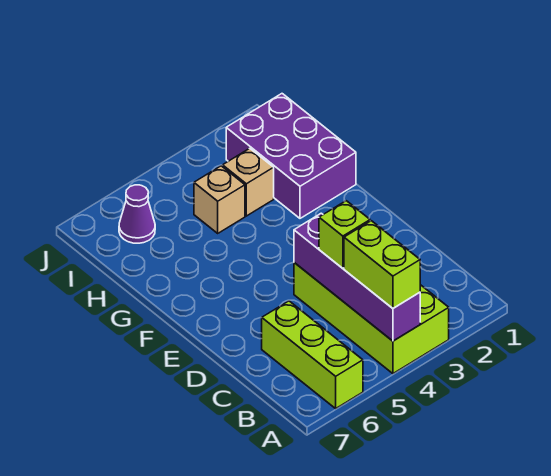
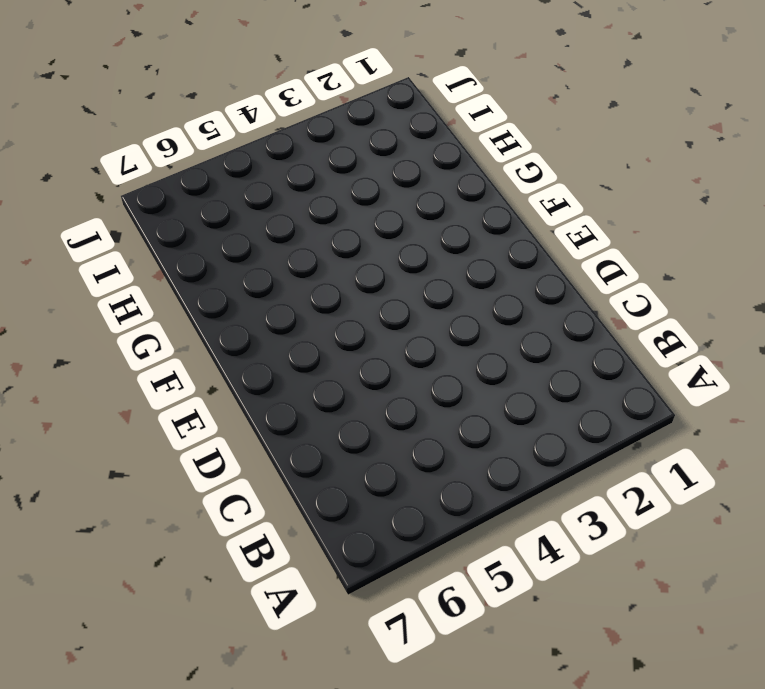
none -> lime 2x4 brick [294,263,449,374]
none -> lime 1x3 brick [262,301,363,408]

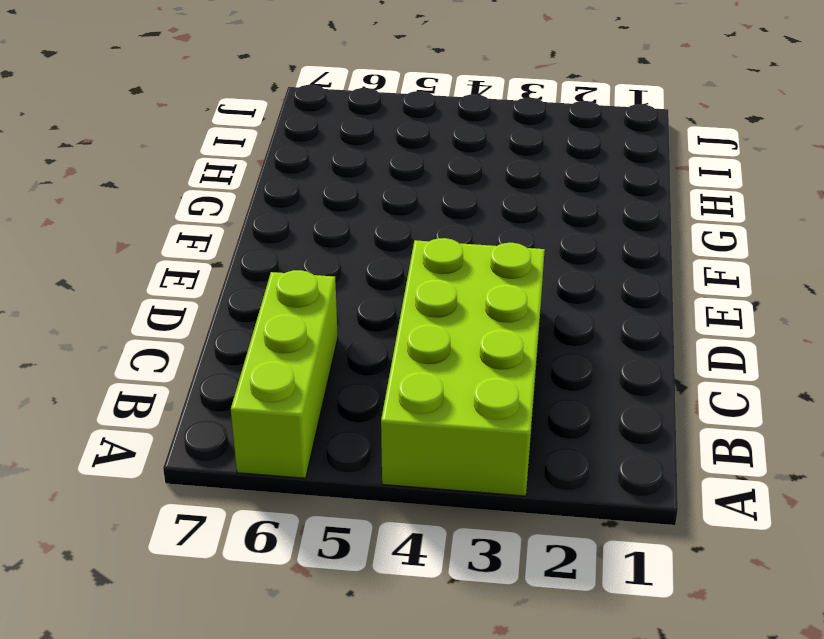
none -> purple 2x3 brick [226,94,356,218]
none -> tan 1x1 brick [223,148,274,216]

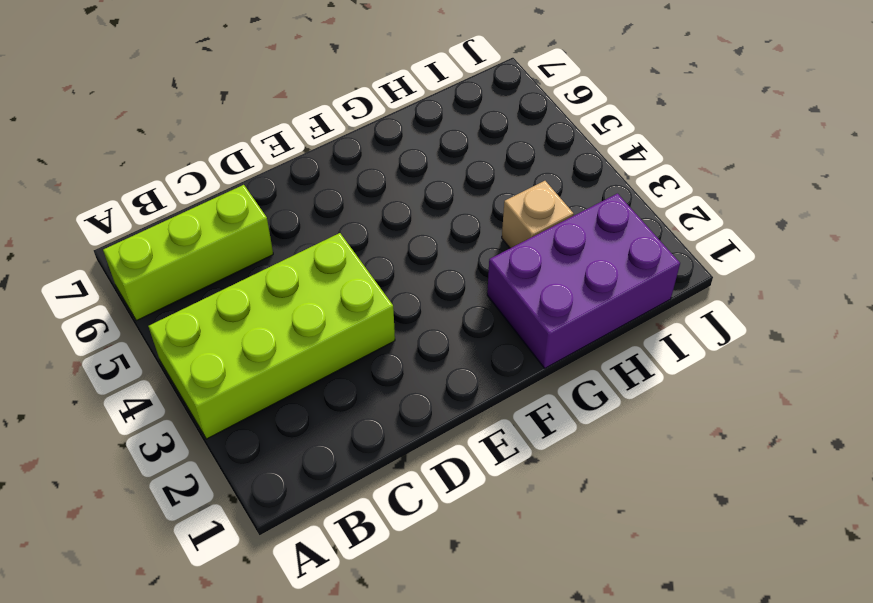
none -> tan 1x1 brick [194,166,245,233]
none -> purple 1x1 cone [119,185,155,243]

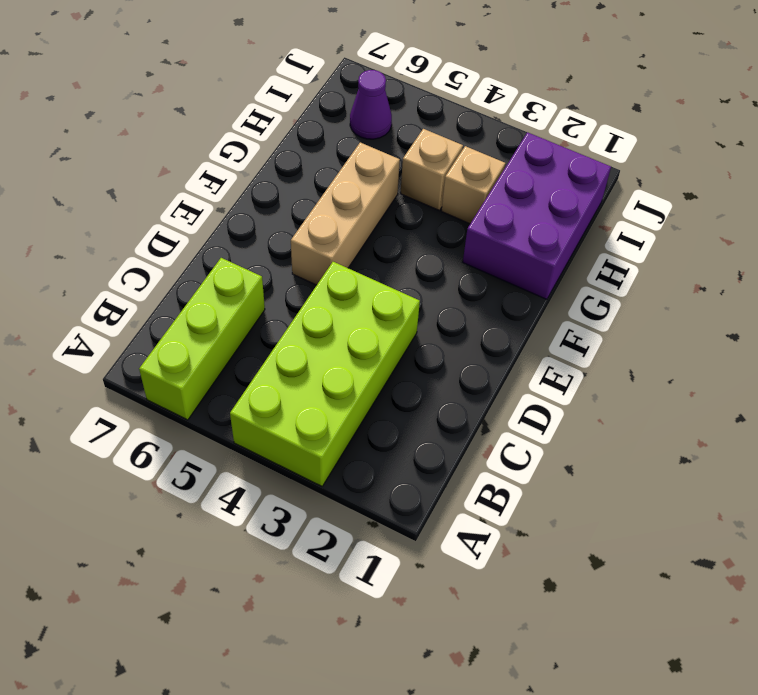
tan 1x3 brick [291,143,400,285] -> none
none -> purple 1x4 brick [294,213,420,341]
none -> lime 1x2 brick [344,221,420,308]

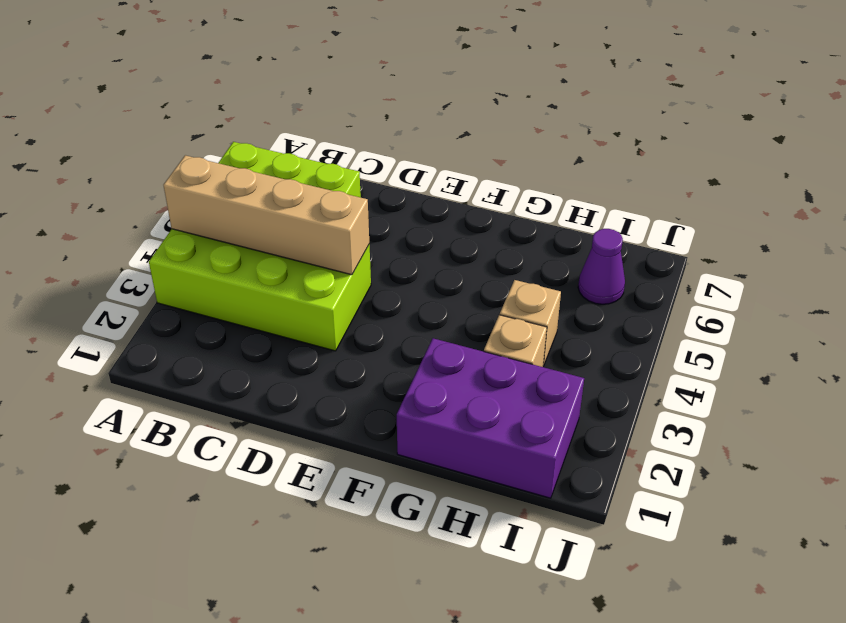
tan 1x4 brick [164,155,369,275] -> purple 1x4 brick [294,213,420,341]
none -> lime 1x2 brick [344,221,420,308]
none -> lime 1x1 brick [319,201,370,268]

